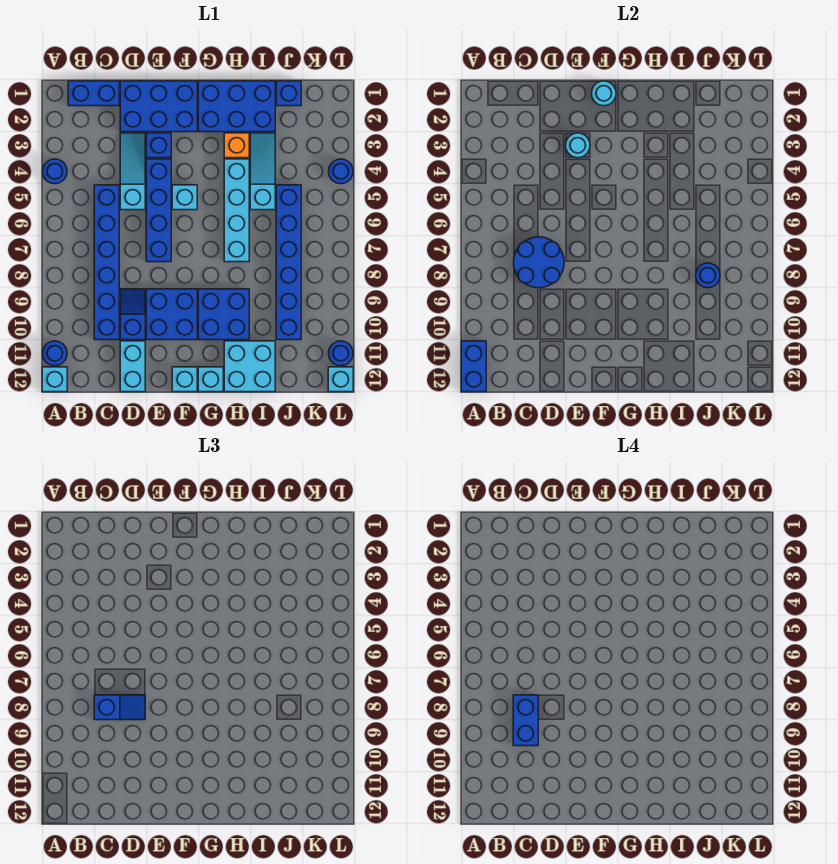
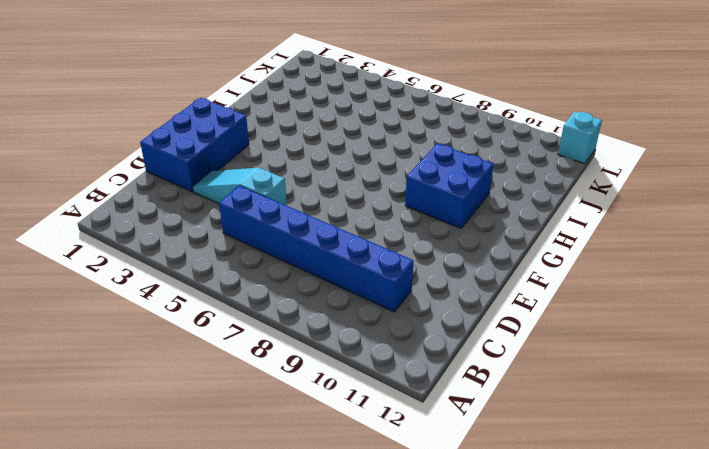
none -> blue 1x1 round brick [43,159,67,184]
none -> blue 1x1 round brick [43,341,67,366]
none -> cyan 1x1 brick [42,367,67,392]
none -> blue 1x2 brick [68,81,119,106]

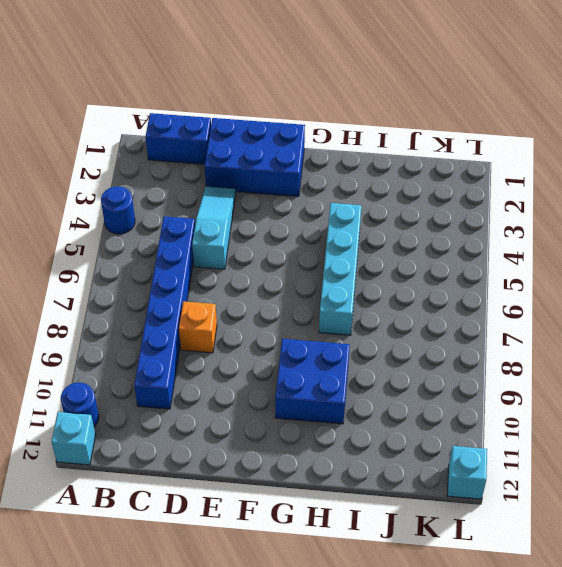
orange 1x1 brick [179,301,217,353] -> orange 1x1 brick moved to [224,133,249,158]
none -> blue 1x2 slope [120,289,145,340]
none -> cyan 1x2 brick [120,341,145,392]
none -> blue 1x1 brick [146,133,171,158]
none -> blue 1x4 brick [146,159,171,262]

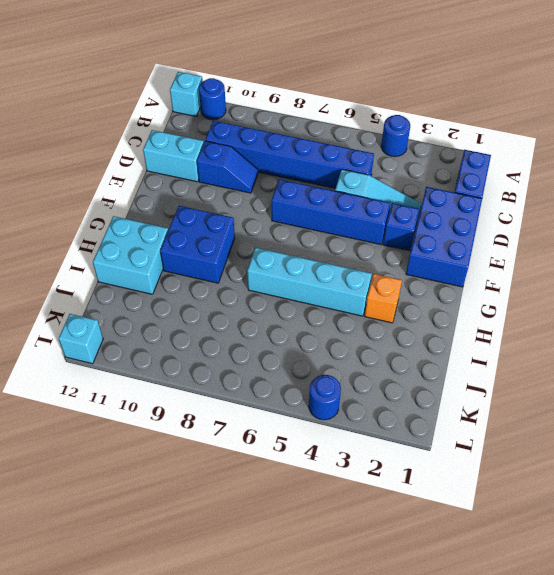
none -> blue 2x2 brick [146,289,197,340]
none -> cyan 1x1 brick [172,185,197,210]
none -> cyan 1x1 brick [172,367,197,392]
none -> blue 2x3 brick [198,81,275,132]

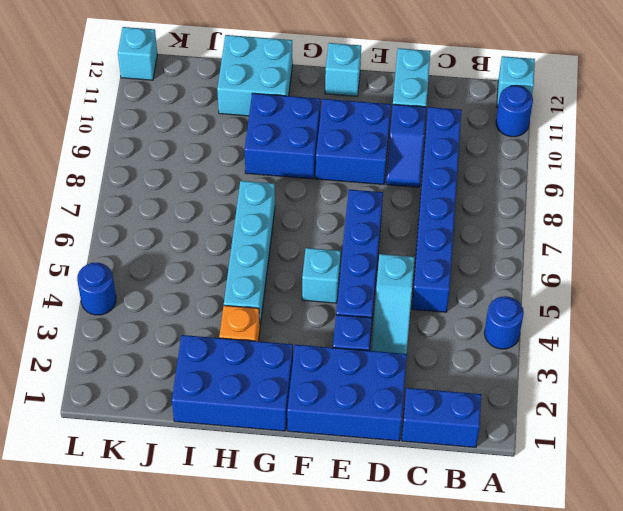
none -> cyan 1x1 brick [198,367,223,392]
none -> cyan 1x3 slope [250,133,275,210]
none -> blue 1x1 brick [276,81,301,106]
none -> blue 1x6 brick [276,185,301,340]

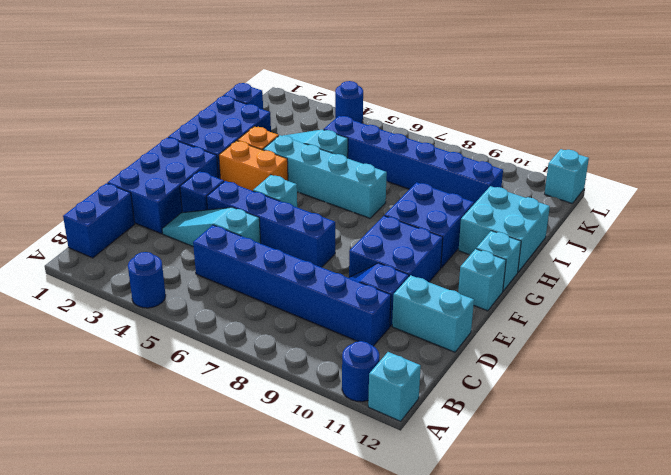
orange 1x2 brick [219,141,288,191] -> none
none -> blue 1x1 round brick [329,341,353,366]
none -> blue 1x2 brick [461,341,486,392]
none -> blue 2x2 round brick [514,237,564,288]
none -> cyan 1x1 round brick [566,133,590,158]

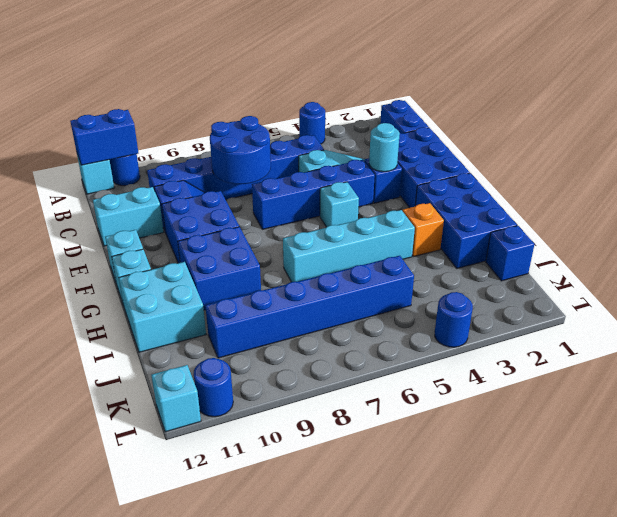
none -> cyan 1x3 slope [250,133,275,210]
none -> cyan 1x1 round brick [592,81,616,106]
none -> blue 1x1 round brick [696,263,720,288]
none -> blue 1x2 slope [94,695,145,720]

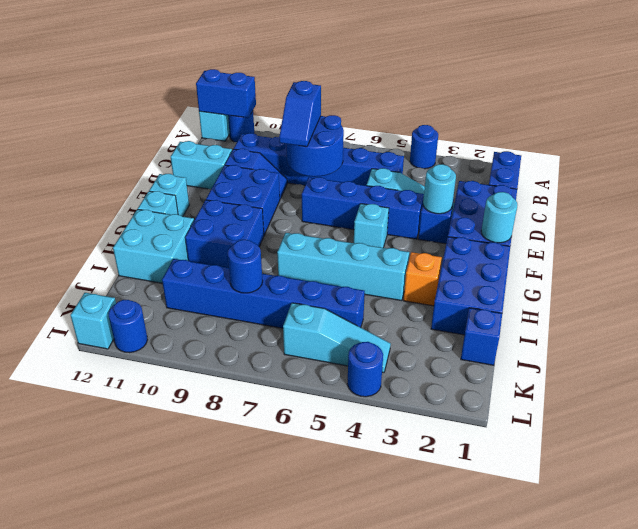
cyan 1x3 slope [283,303,391,372] -> cyan 1x3 slope moved to [250,133,275,210]
none -> blue 1x2 brick [513,695,538,746]

